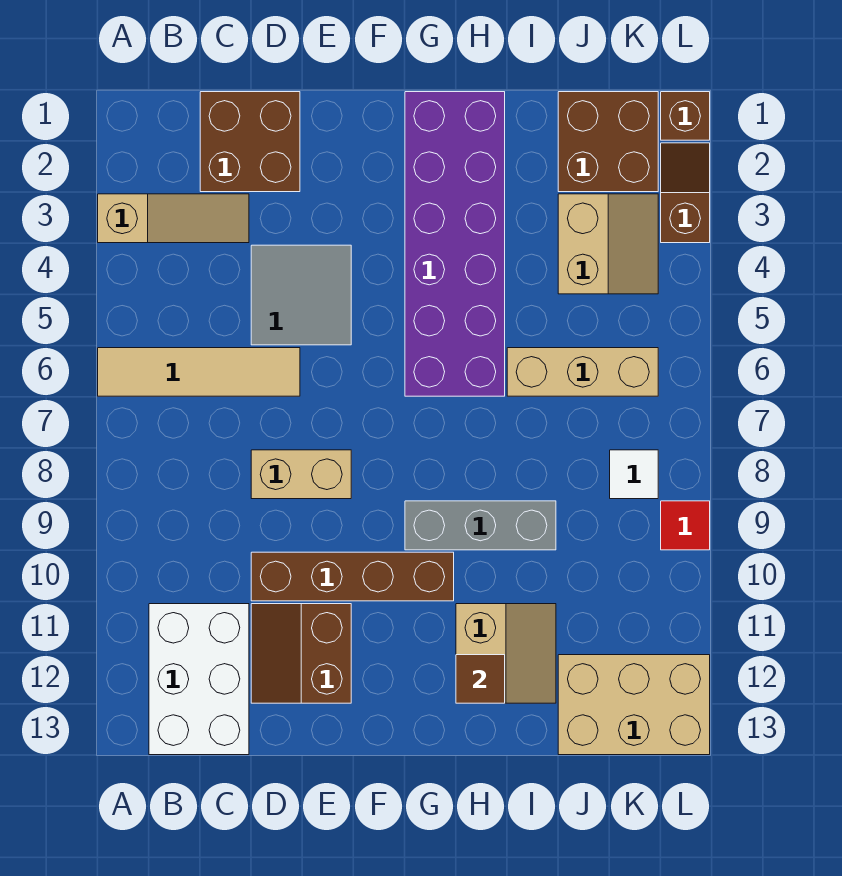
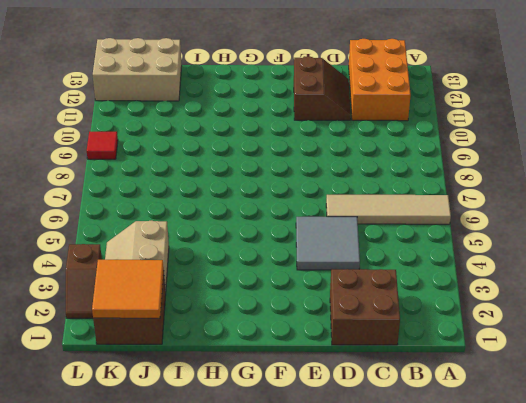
orange 2x3 brick [349,39,411,121] -> white 2x3 brick [149,604,249,755]
orange 2x2 tile [92,260,164,318] -> none
none -> tan 1x3 slope [98,194,249,243]
none -> tan 1x2 brick [251,450,351,499]
none -> brown 1x4 brick [251,552,454,601]

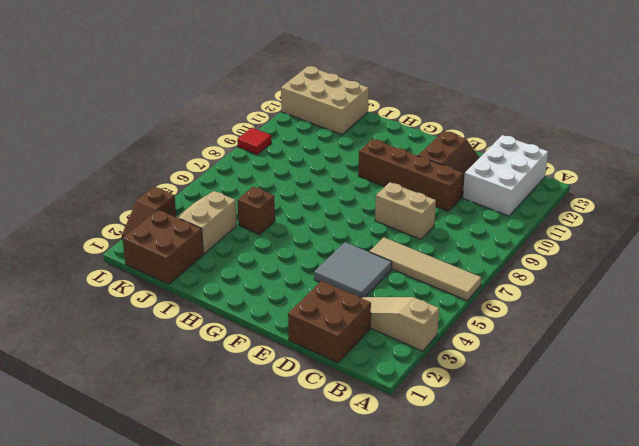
brown 1x1 brick [238,187,275,234] -> brown 1x1 brick moved to [661,92,710,140]
none -> purple 2x6 brick [405,92,505,396]
none -> grey 1x3 brick [405,501,556,550]
none -> tan 2x2 slope [456,604,556,703]

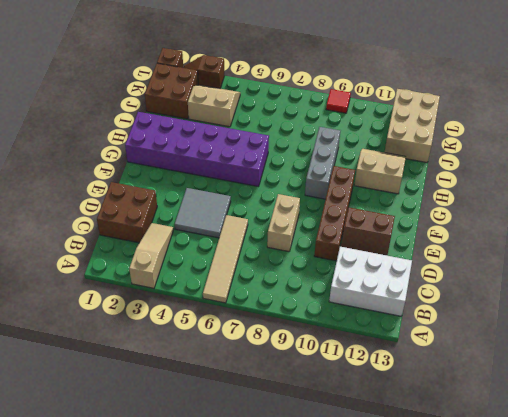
none -> tan 1x3 brick [507,348,658,396]
none -> white 1x1 tile [610,450,658,499]
none -> brown 1x1 tile [456,655,505,703]

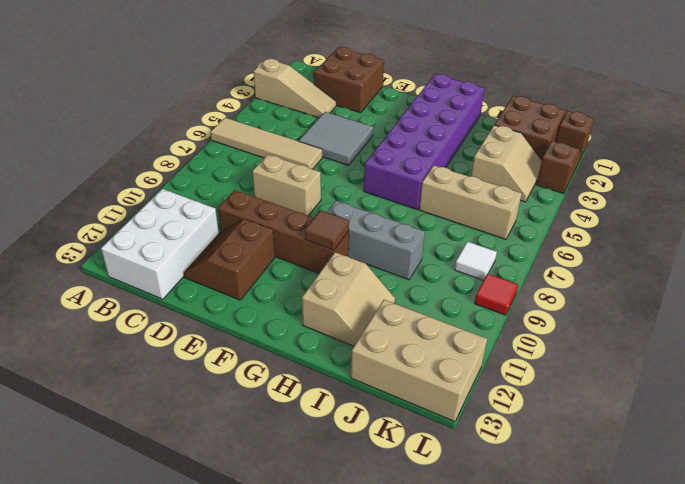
brown 1x1 tile [305,210,349,250] -> brown 1x1 tile moved to [456,655,505,703]

